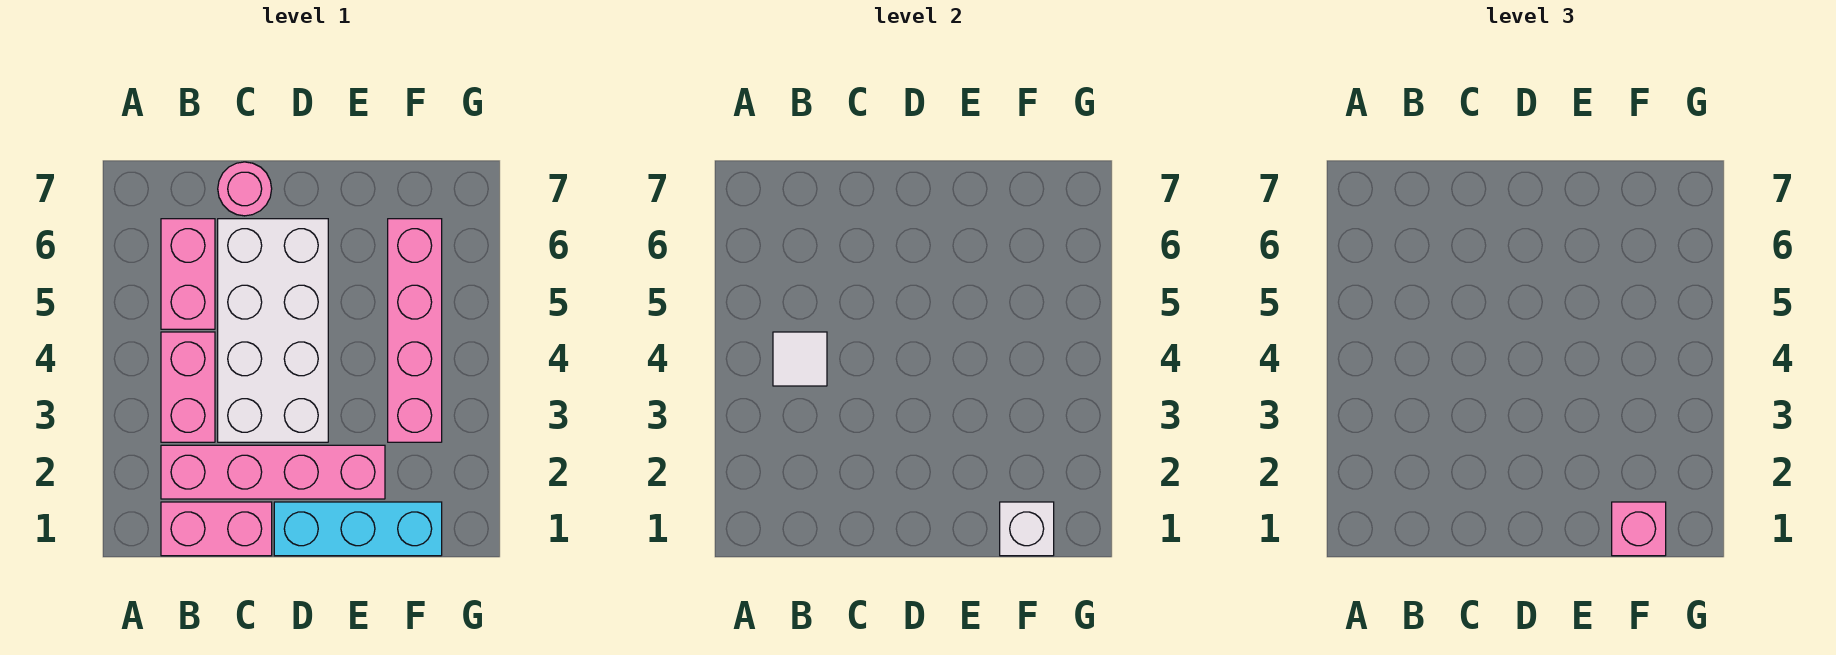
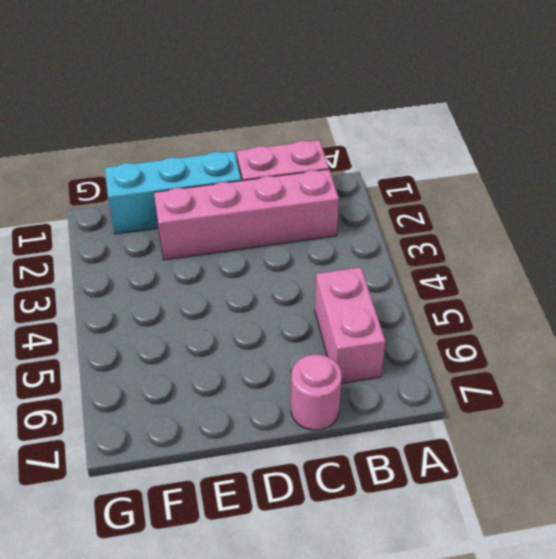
none -> pink 1x2 brick [161,332,215,442]
none -> white 2x4 brick [218,219,328,442]

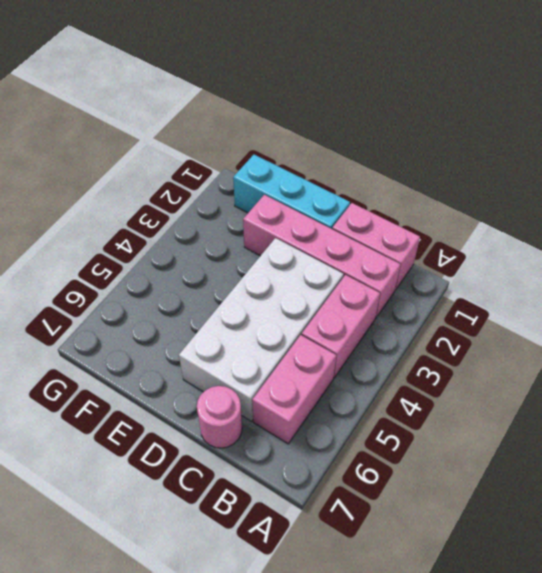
none -> pink 1x4 brick [388,219,442,442]
none -> white 1x1 tile [773,332,827,386]

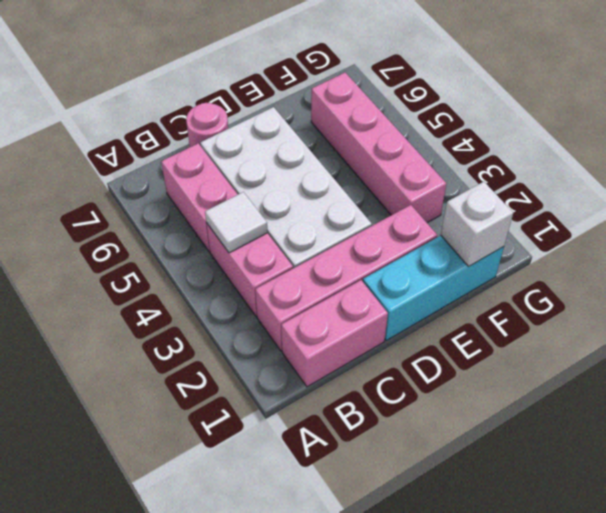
none -> pink 1x1 brick [1612,502,1666,556]

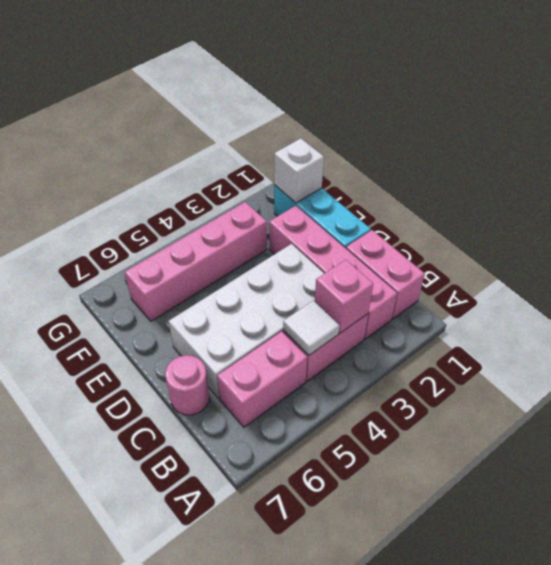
pink 1x1 brick [315,260,373,333] -> pink 1x1 brick moved to [1612,502,1666,556]

